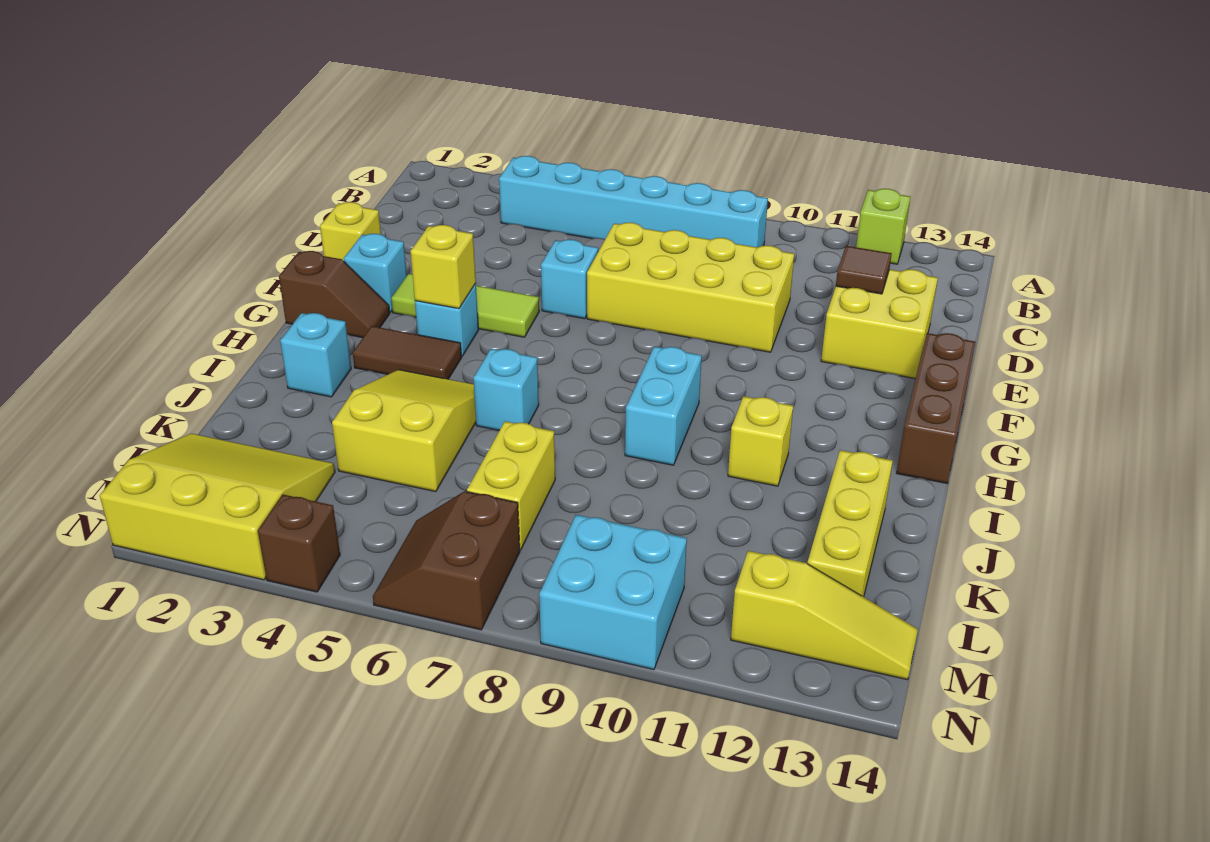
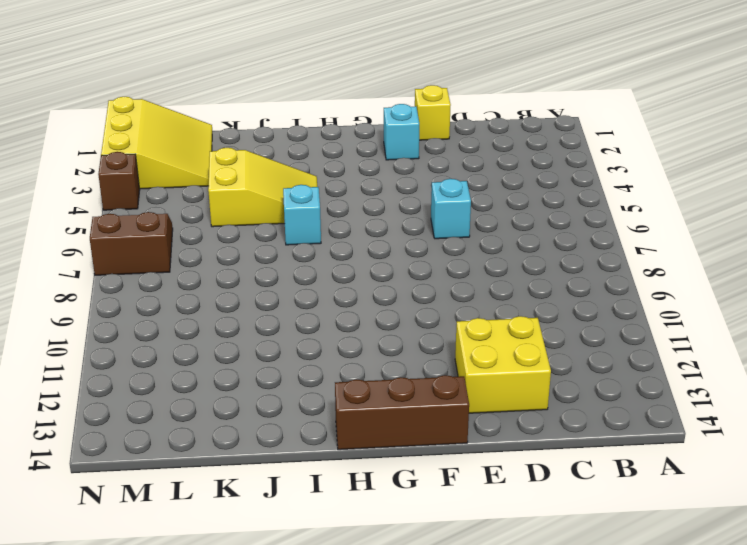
none -> lime 1x1 brick [856,189,910,264]
none -> cyan 1x6 brick [499,156,768,247]
none -> yellow 2x4 brick [587,223,794,352]

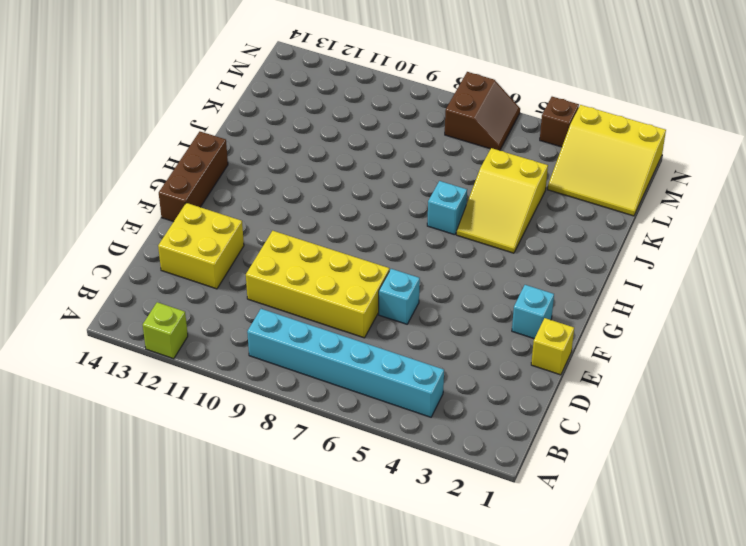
none -> lime 1x3 tile [391,274,539,337]
none -> brown 1x2 slope [279,251,390,338]
none -> cyan 1x1 brick [415,283,479,356]

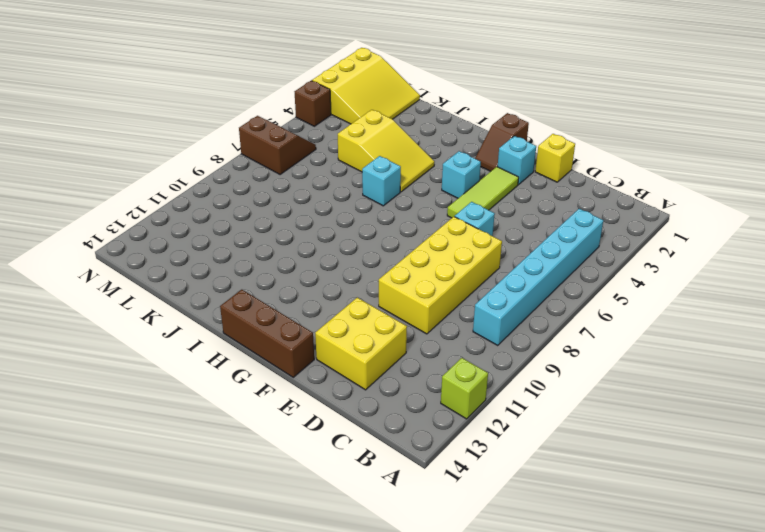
none -> brown 1x2 tile [353,326,461,379]
none -> cyan 1x2 brick [625,347,702,465]
none -> cyan 1x1 brick [280,313,351,397]

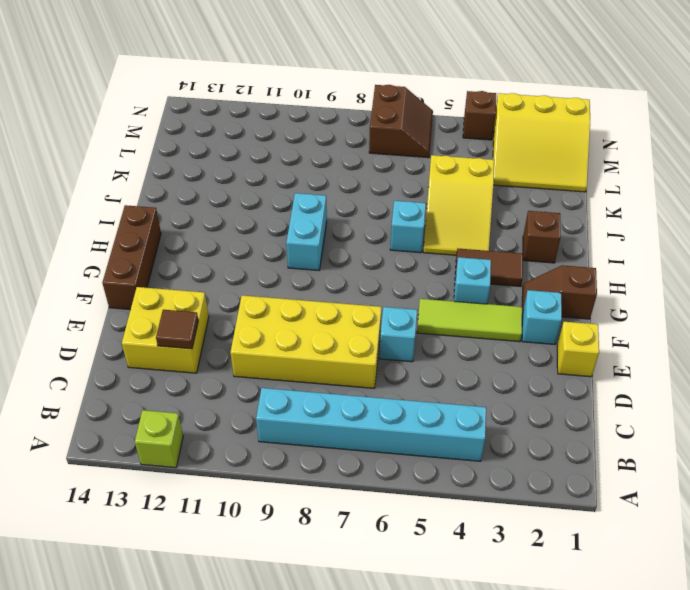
brown 1x1 brick [523,211,561,263] -> cyan 1x1 brick [280,313,351,397]
none -> yellow 1x1 brick [728,396,793,486]
none -> yellow 1x3 brick [807,450,893,597]
none -> yellow 1x2 brick [467,421,555,550]

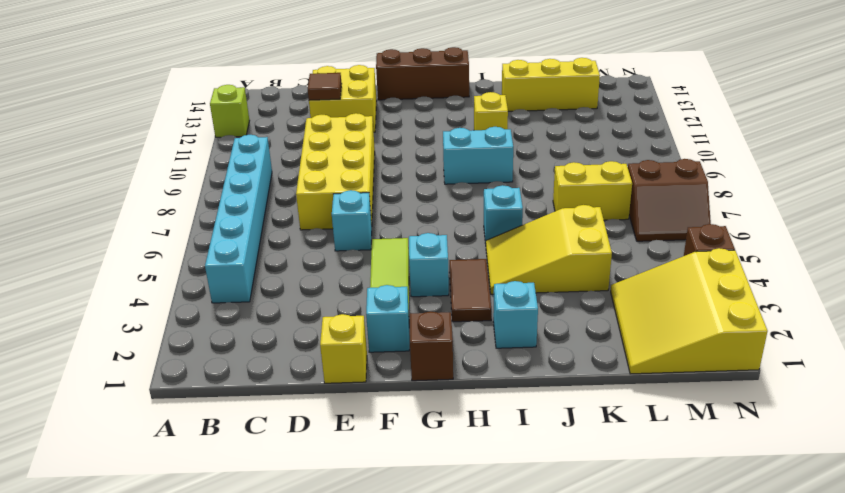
none -> cyan 2x2 brick [539,515,687,670]
none -> yellow 1x3 slope [731,551,918,680]
none -> yellow 1x1 brick [410,225,476,309]

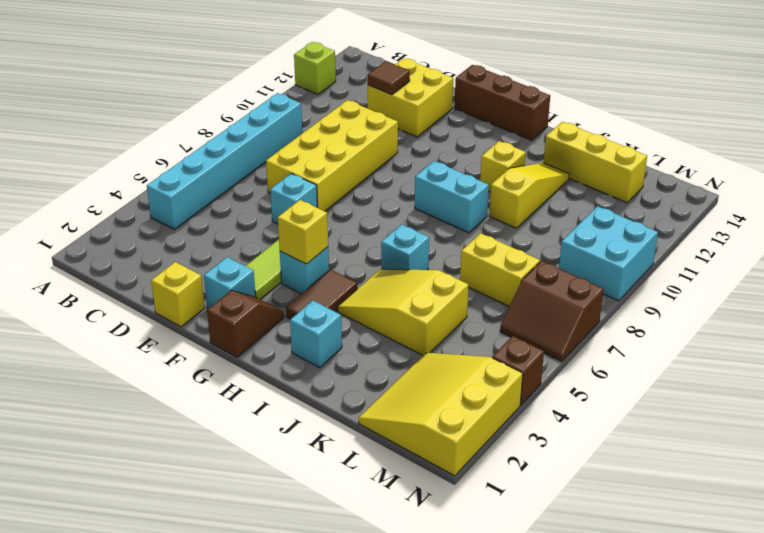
yellow 1x3 slope [489,163,569,228] -> yellow 1x3 slope moved to [731,551,918,680]

